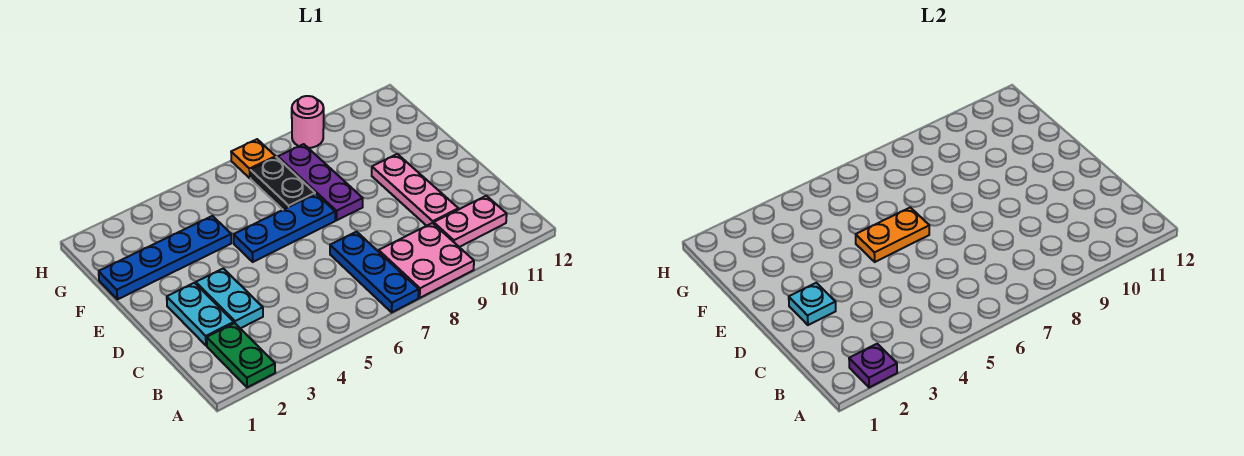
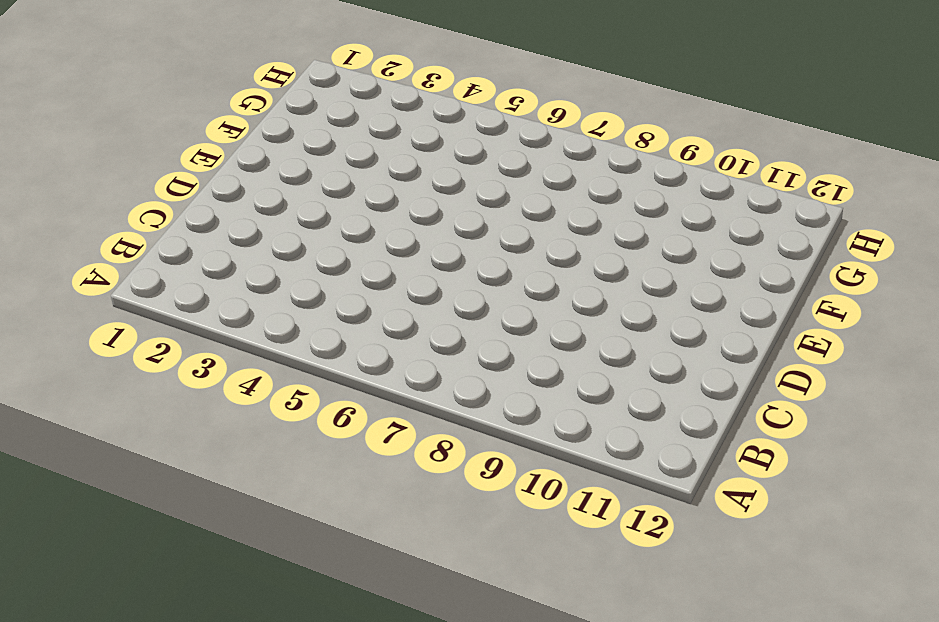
none -> green 1x2 plate [207,323,275,388]
none -> blue 1x3 plate [330,232,419,312]
none -> pink 2x2 plate [379,223,474,298]

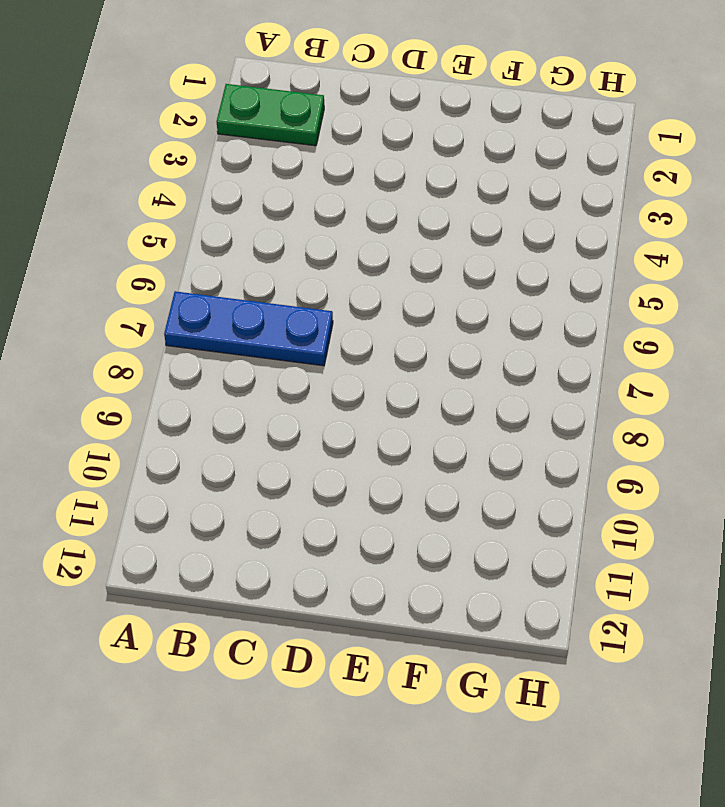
none -> pink 2x2 plate [379,223,474,298]
none -> pink 1x2 plate [434,196,507,247]
none -> cyan 1x2 plate [167,283,234,346]

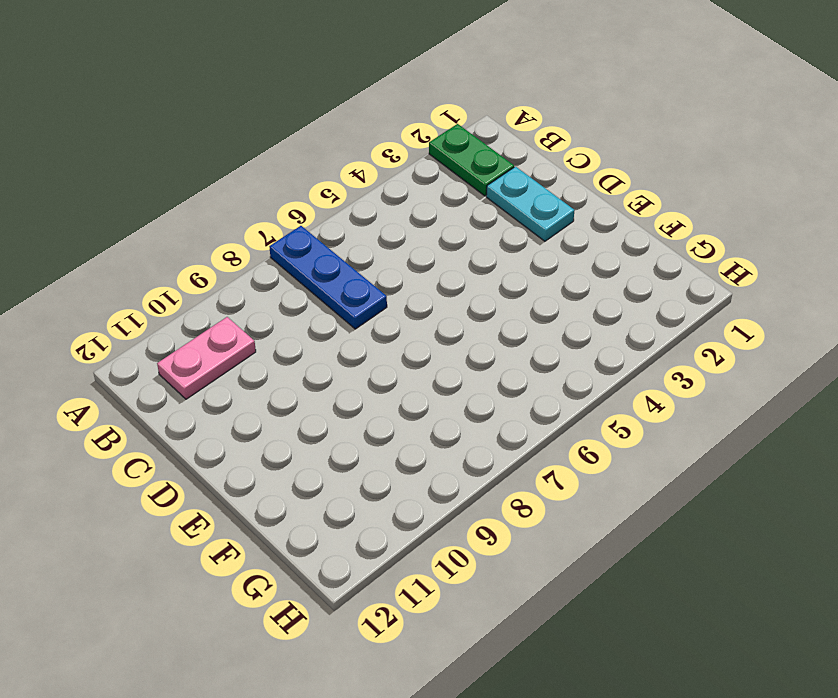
none -> pink 2x2 plate [379,223,474,298]
none -> cyan 1x2 plate [196,268,263,328]
none -> pink 1x3 plate [372,154,459,226]

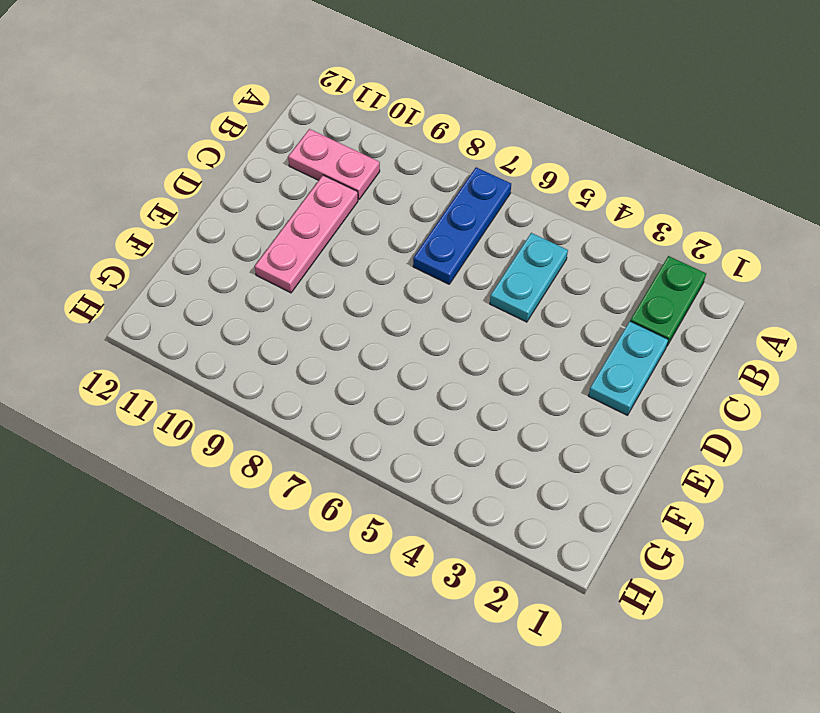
cyan 1x2 plate [490,233,568,322] -> cyan 1x2 plate moved to [196,268,263,328]
none -> pink 2x2 plate [379,223,474,298]
none -> blue 1x3 plate [234,194,335,262]
none -> purple 1x3 plate [278,144,363,220]

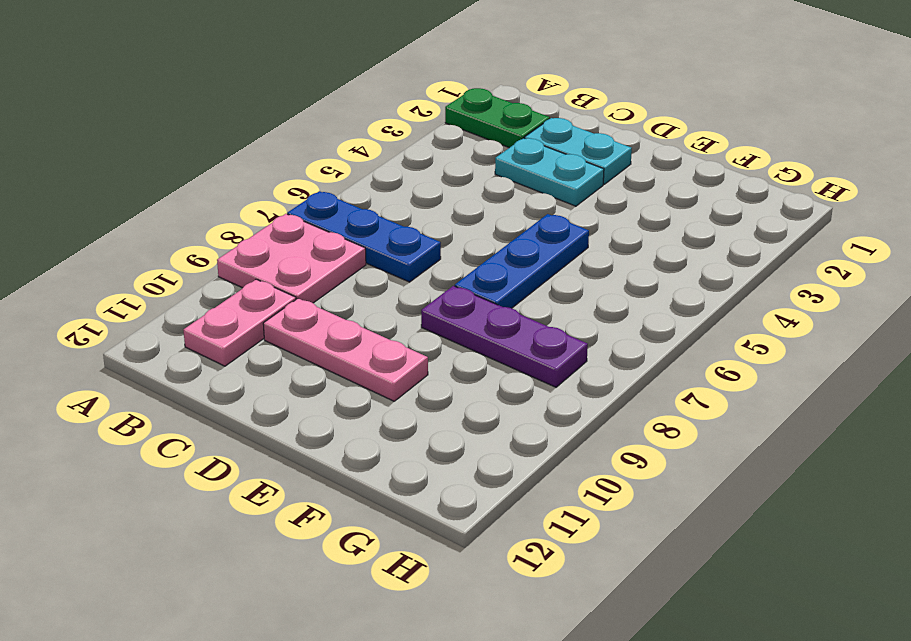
none -> blue 1x4 plate [99,216,231,299]
none -> black 1x2 plate [250,157,315,210]
none -> orange 1x1 plate [231,139,276,178]

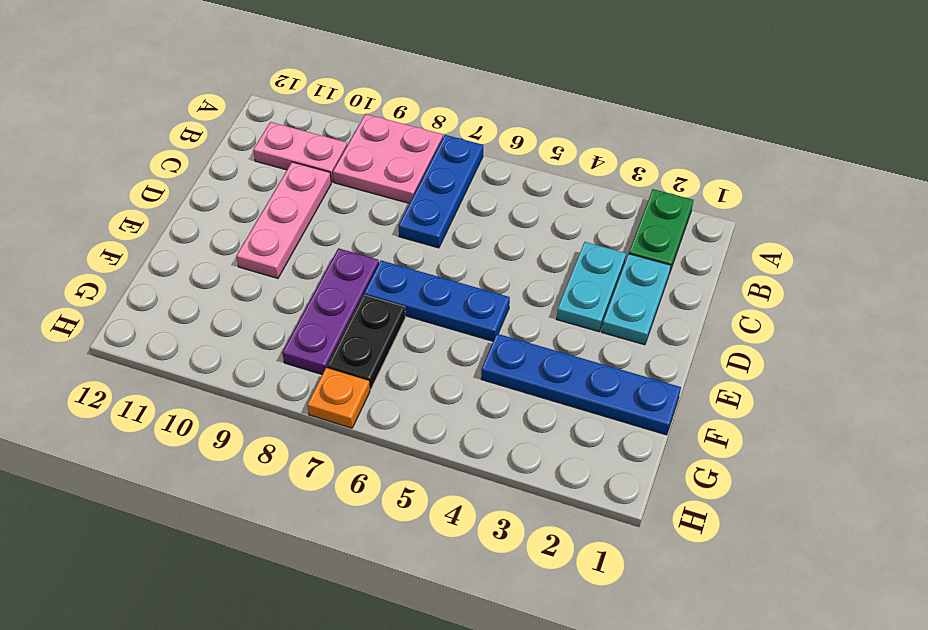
none -> pink 1x1 round brick [292,96,324,148]
none -> purple 1x1 plate [849,344,897,388]
none -> cyan 1x1 plate [789,283,836,325]

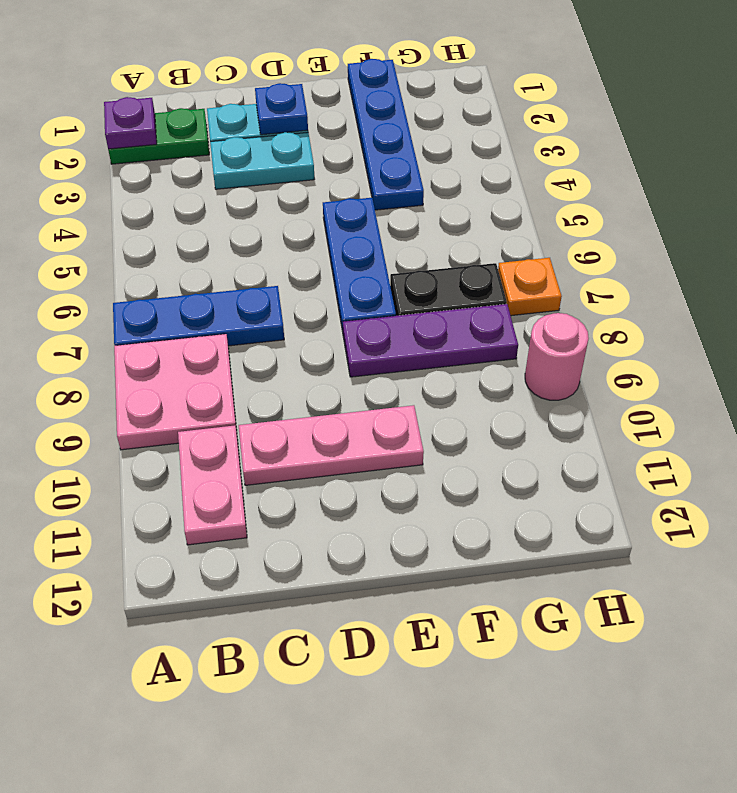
blue 1x1 plate [255,83,308,135] -> cyan 1x1 plate [789,283,836,325]
none -> orange 1x2 plate [856,207,929,262]

